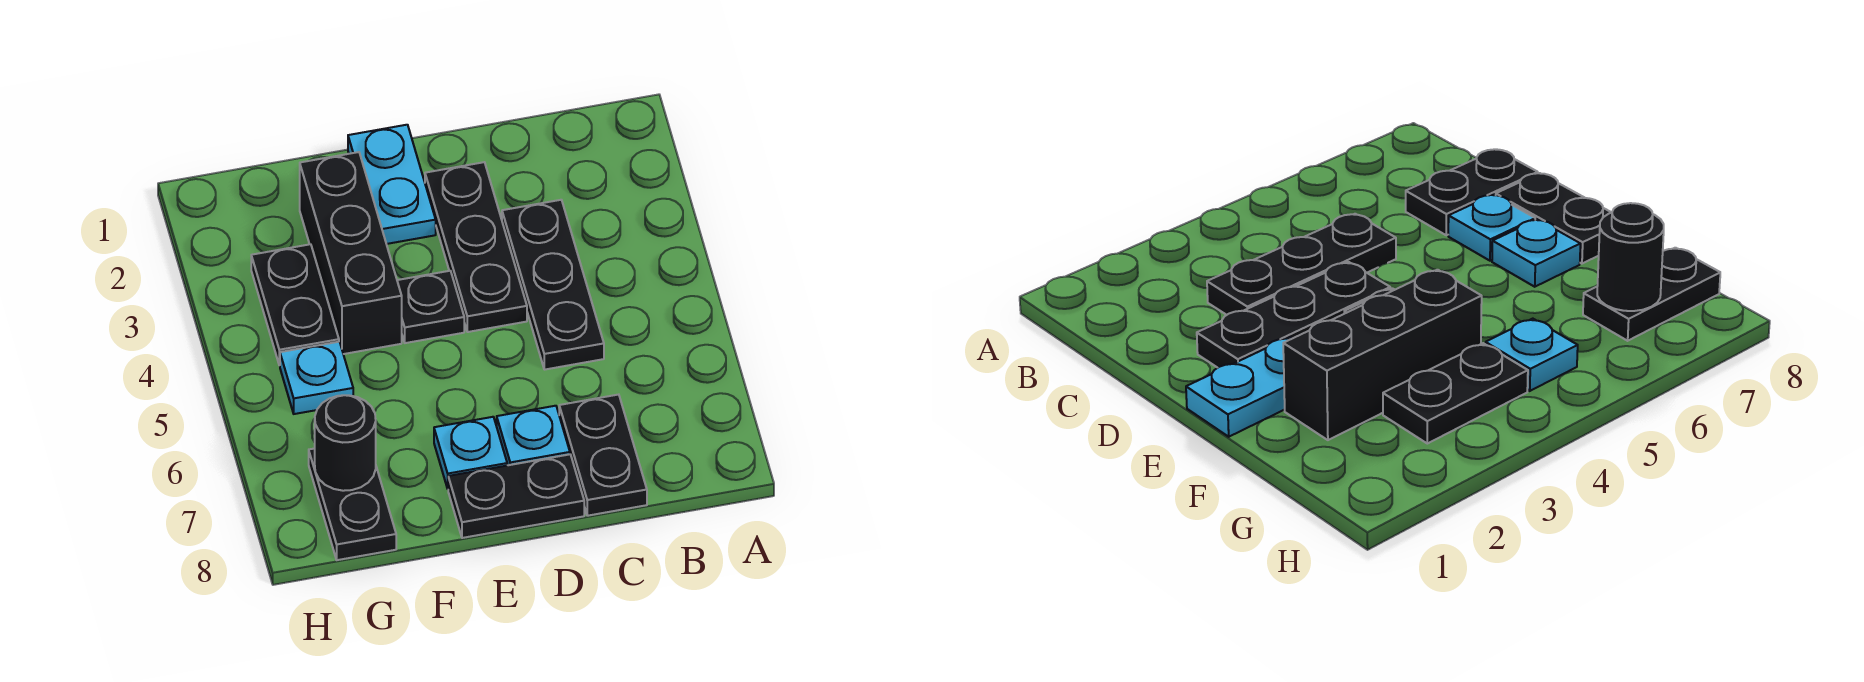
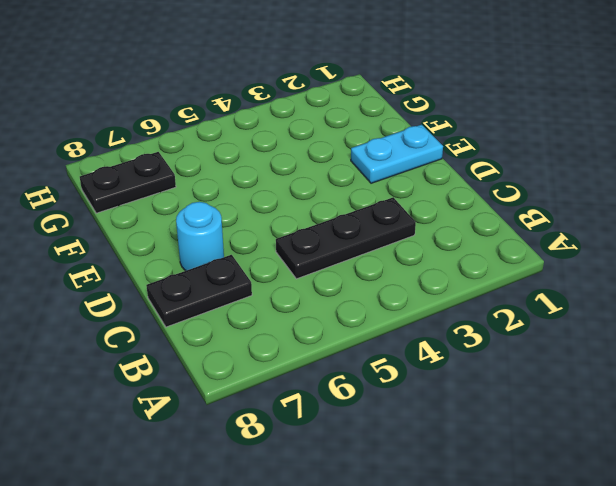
cyan 1x1 round brick [176,202,224,271] -> cyan 1x1 plate [497,406,570,465]
none -> black 1x3 plate [425,162,527,332]
none -> black 1x2 plate [448,454,584,538]
none -> black 1x1 plate [397,271,464,343]

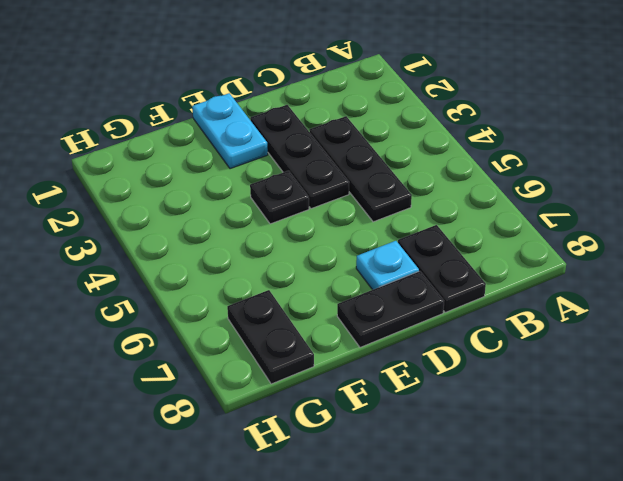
none -> cyan 1x1 plate [434,417,507,489]
none -> black 1x3 brick [300,152,402,354]
none -> black 1x2 plate [251,244,339,365]

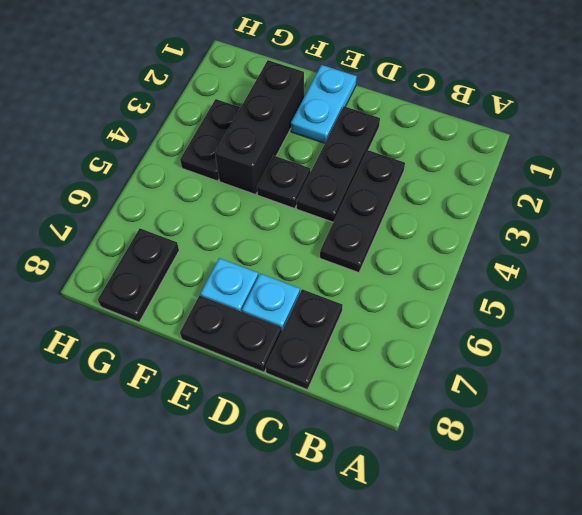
none -> cyan 1x1 plate [280,342,353,414]
none -> black 1x1 round brick [315,395,376,491]

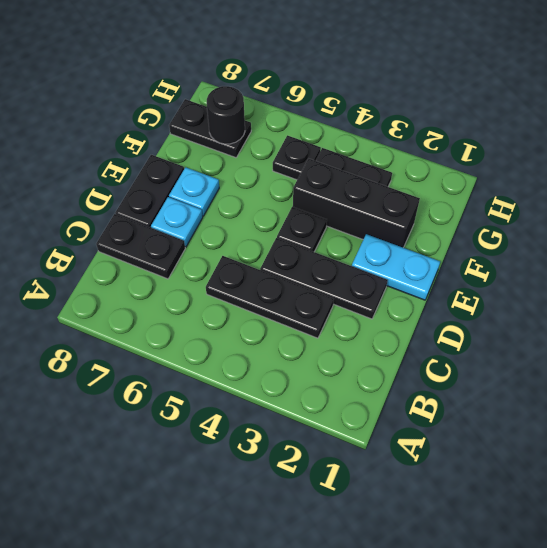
black 1x1 plate [273,135,321,180] -> cyan 1x1 plate [280,342,353,414]

